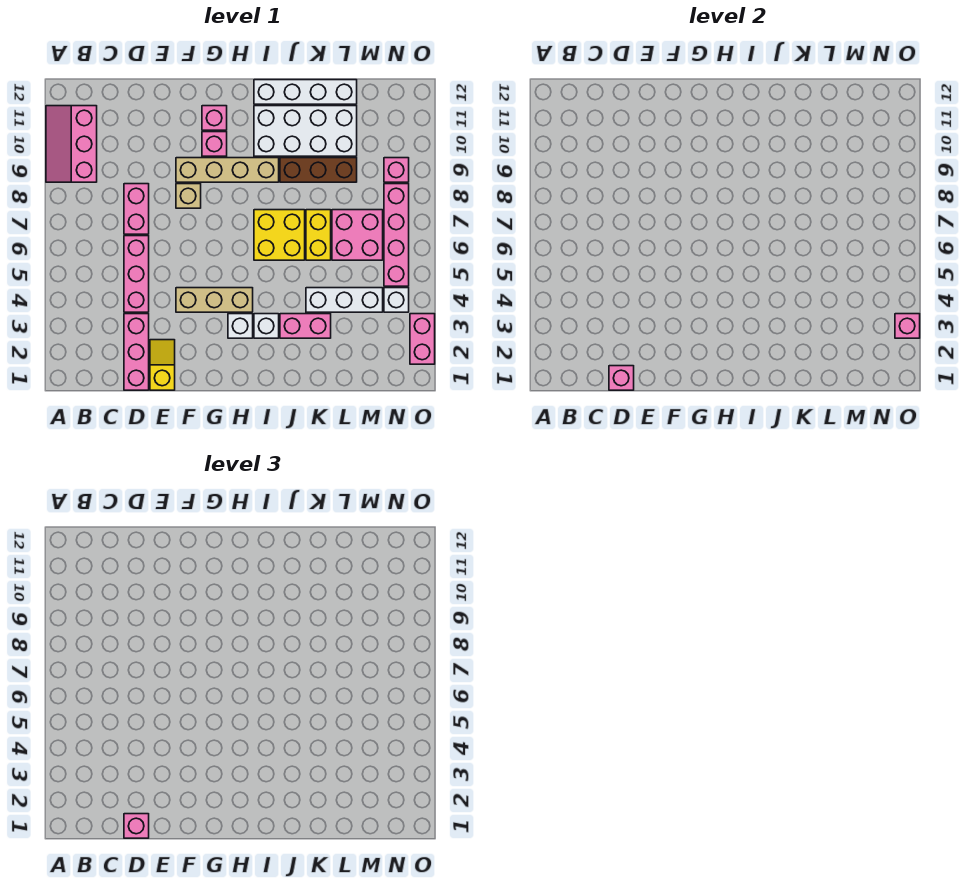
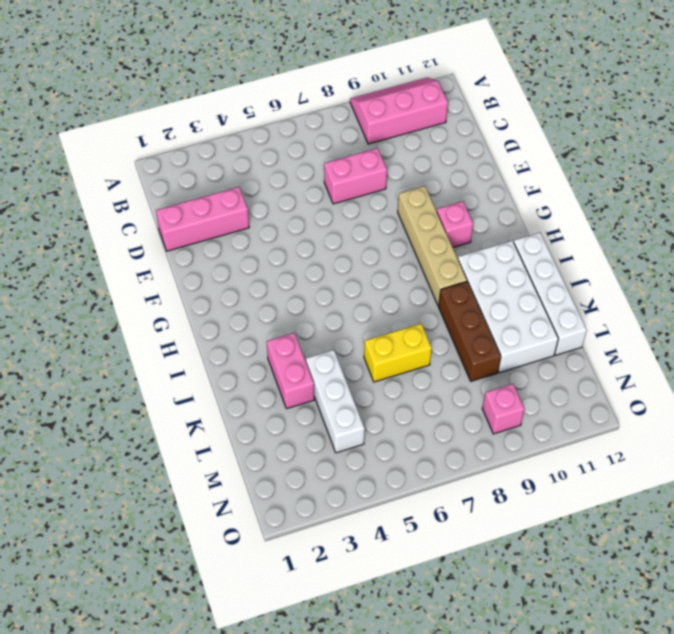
none -> pink 1x3 brick [124,236,149,312]
none -> yellow 1x2 slope [150,340,175,390]
none -> tan 1x3 brick [176,288,253,312]

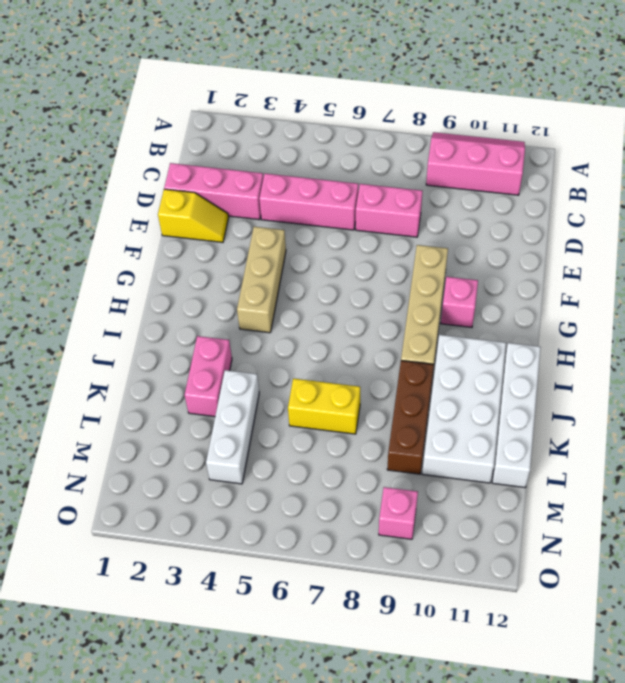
none -> tan 1x1 brick [176,184,201,208]
none -> pink 1x1 brick [202,106,227,130]
none -> white 1x1 brick [228,314,253,338]

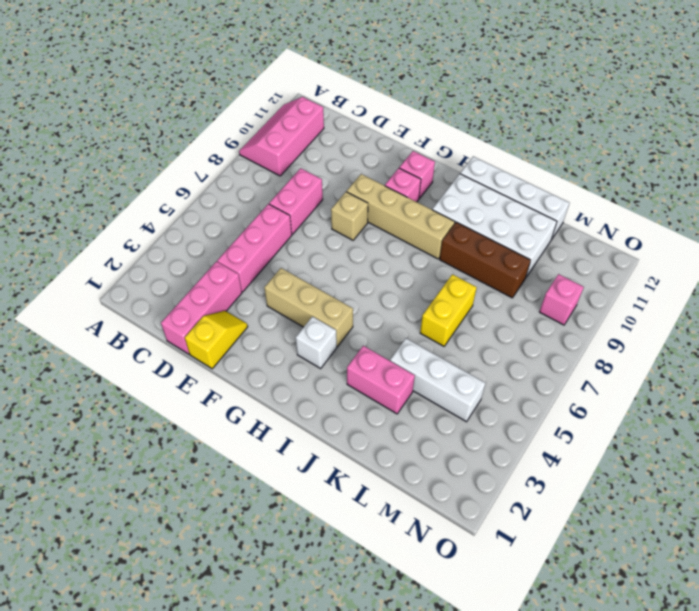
none -> white 1x1 brick [254,314,279,338]
none -> yellow 2x2 brick [254,210,305,260]
none -> pink 2x2 brick [332,210,383,260]

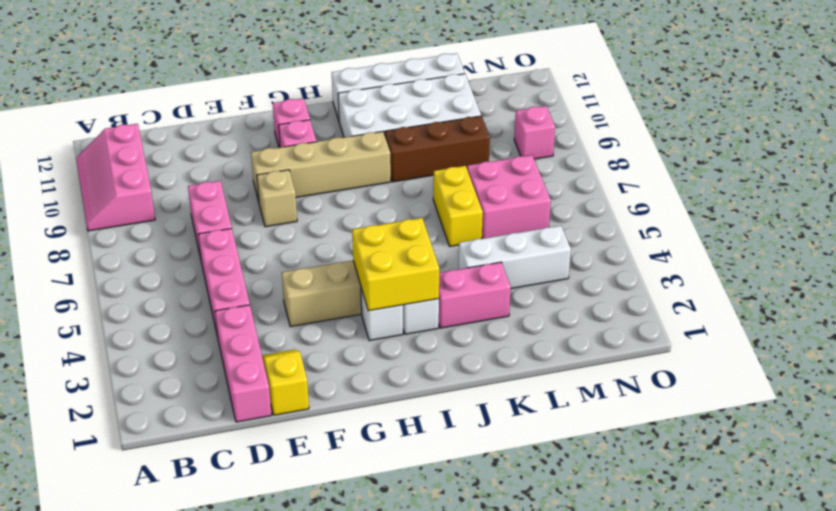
yellow 2x2 brick [352,218,439,311] -> yellow 2x2 brick moved to [254,210,305,260]
none -> white 1x1 brick [384,288,409,312]
none -> pink 1x4 brick [384,184,409,286]
none -> pink 1x2 brick [410,314,435,364]

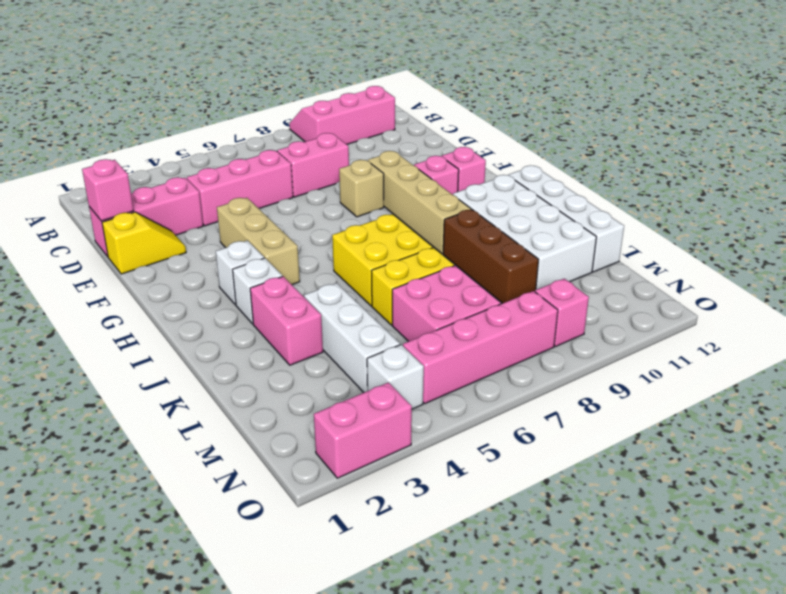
none -> pink 1x1 brick [895,314,920,338]
none -> pink 1x1 brick [124,814,149,838]

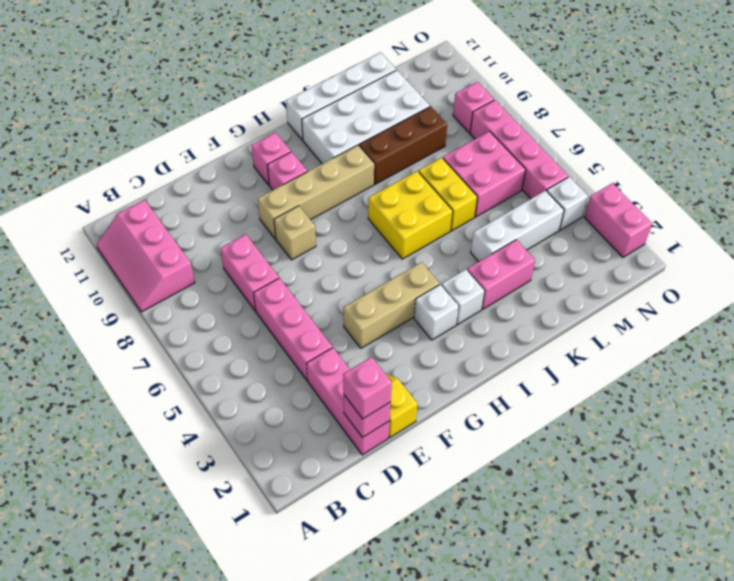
none -> pink 1x1 brick [895,314,920,338]

